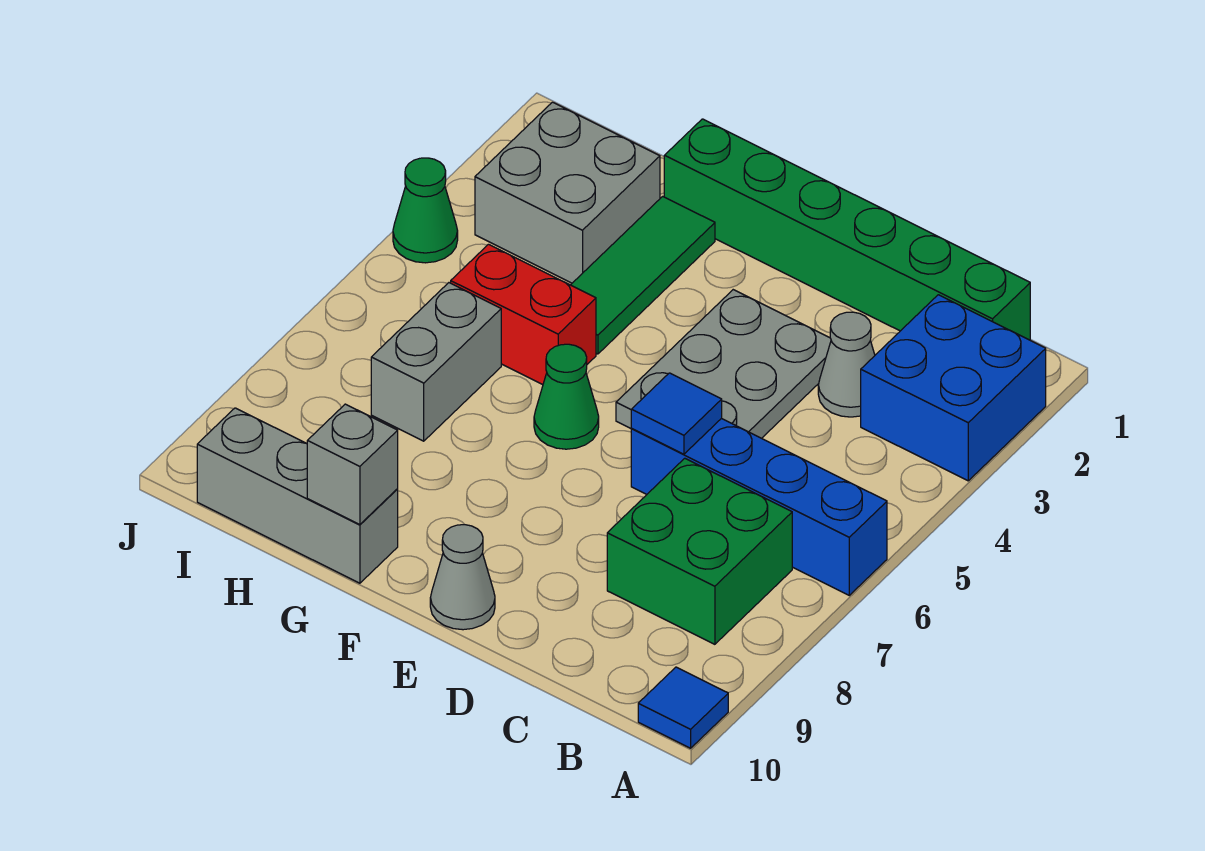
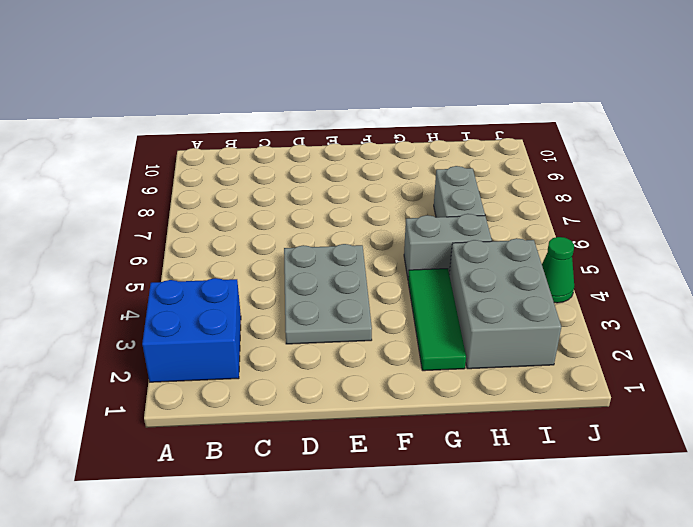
grey 1x2 brick [404,214,492,277] -> red 1x2 brick [451,244,596,385]
grey 2x3 brick [449,238,561,369] -> grey 2x2 brick [475,102,660,283]
none -> blue 1x4 brick [631,418,887,595]
none -> blue 1x1 tile [638,667,728,748]
none -> green 1x6 brick [664,119,1030,340]

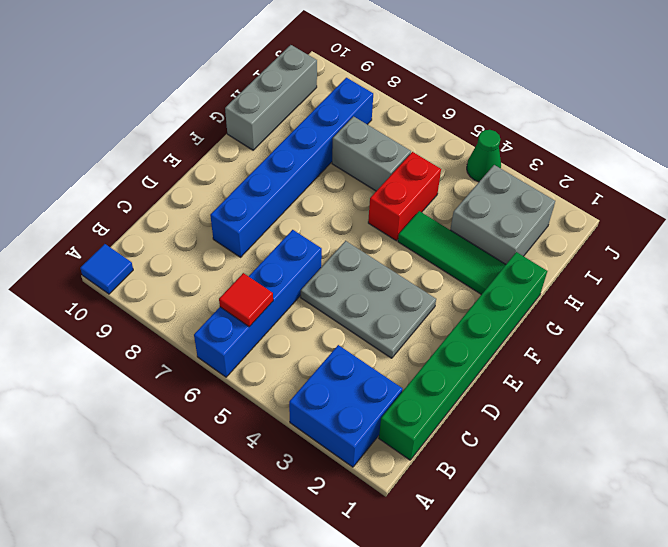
red 1x1 tile [219,273,273,327] -> none
blue 1x6 brick [210,78,373,257] -> none
none -> green 2x2 brick [607,458,792,644]
none -> grey 1x1 cone [818,312,875,417]
none -> grey 1x1 cone [430,525,495,630]

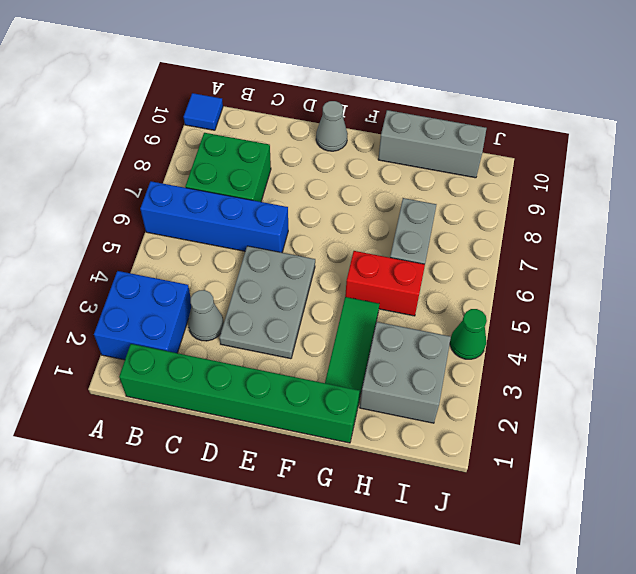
none -> green 1x1 cone [534,344,599,449]
none -> blue 1x1 tile [631,373,722,454]
none -> grey 1x1 brick [307,404,398,525]

